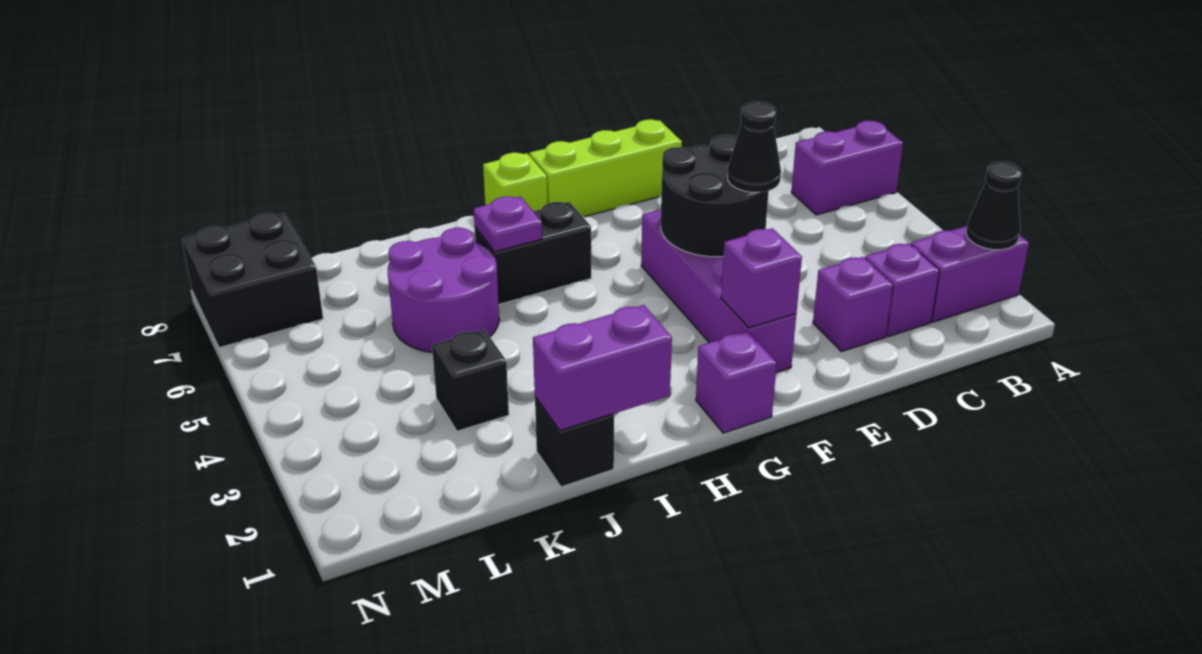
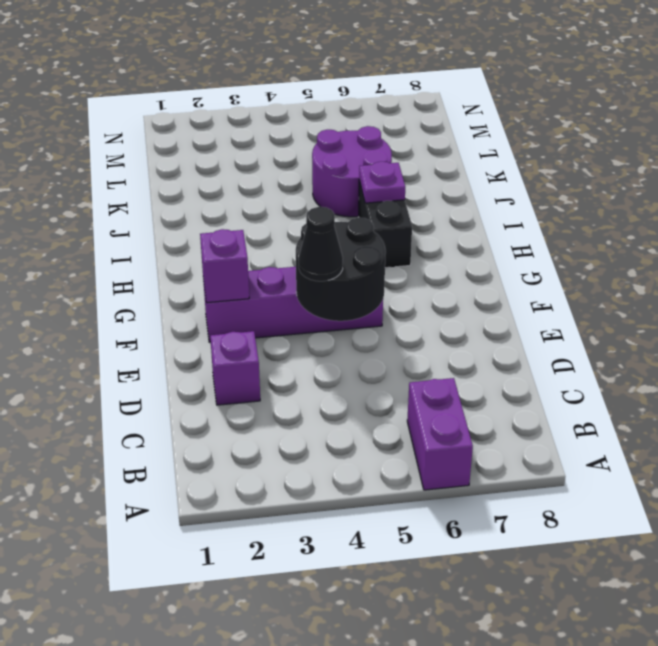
none -> purple 1x2 brick [911,226,1029,322]
none -> purple 1x1 brick [865,243,940,337]
none -> lime 1x3 brick [529,119,682,217]

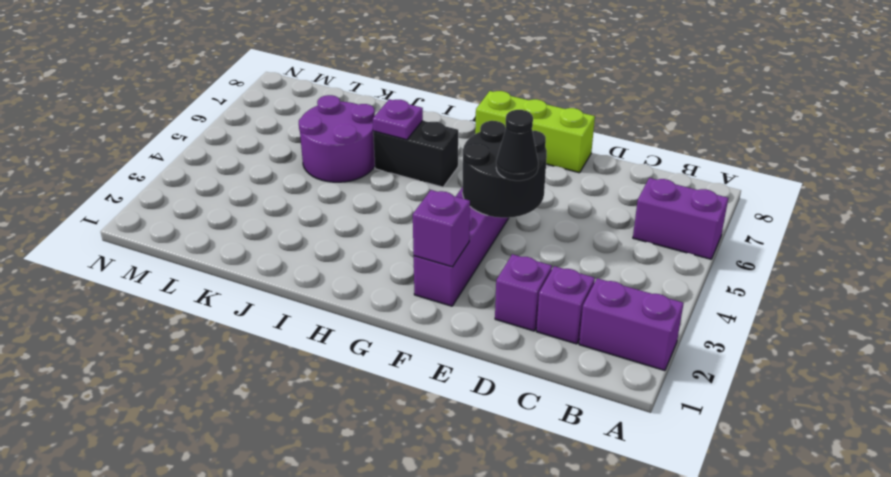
none -> purple 1x1 brick [696,331,777,433]
none -> lime 1x1 brick [483,153,547,211]
none -> black 1x1 brick [535,397,614,487]

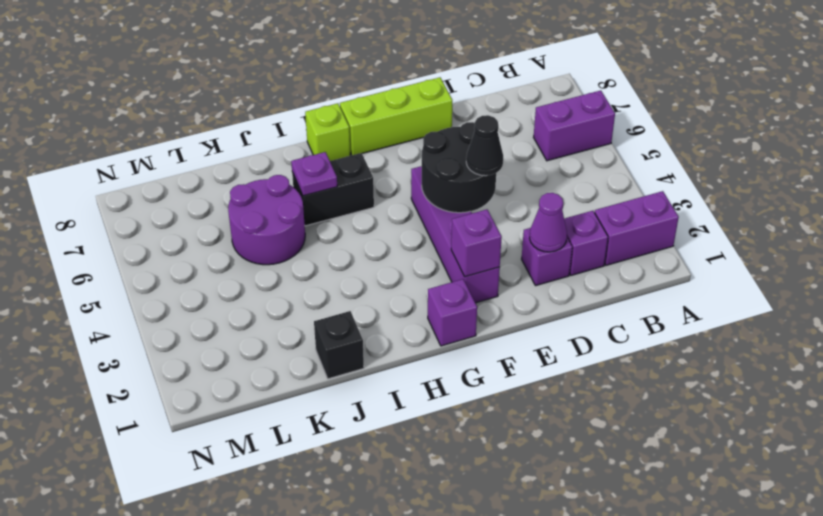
purple 1x1 cone [530,193,567,252] -> none
none -> black 1x1 brick [432,330,509,431]
none -> black 2x2 brick [182,213,323,348]
none -> black 1x1 cone [966,162,1021,250]

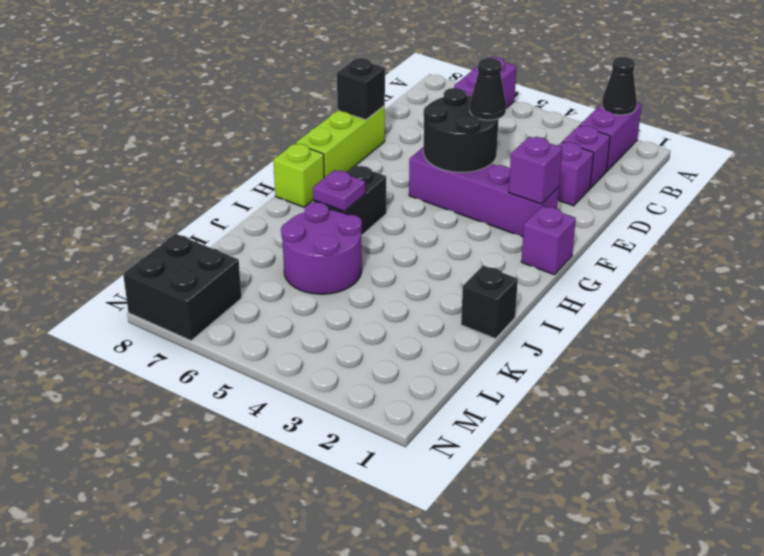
black 1x1 brick [337,58,385,120] -> black 1x1 brick moved to [432,330,509,431]
none -> purple 1x2 brick [533,305,672,431]

